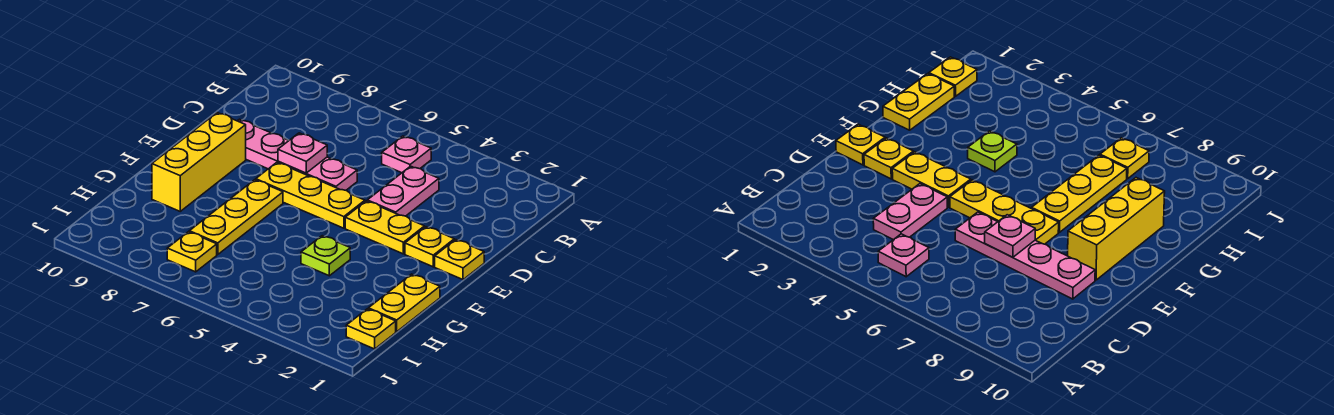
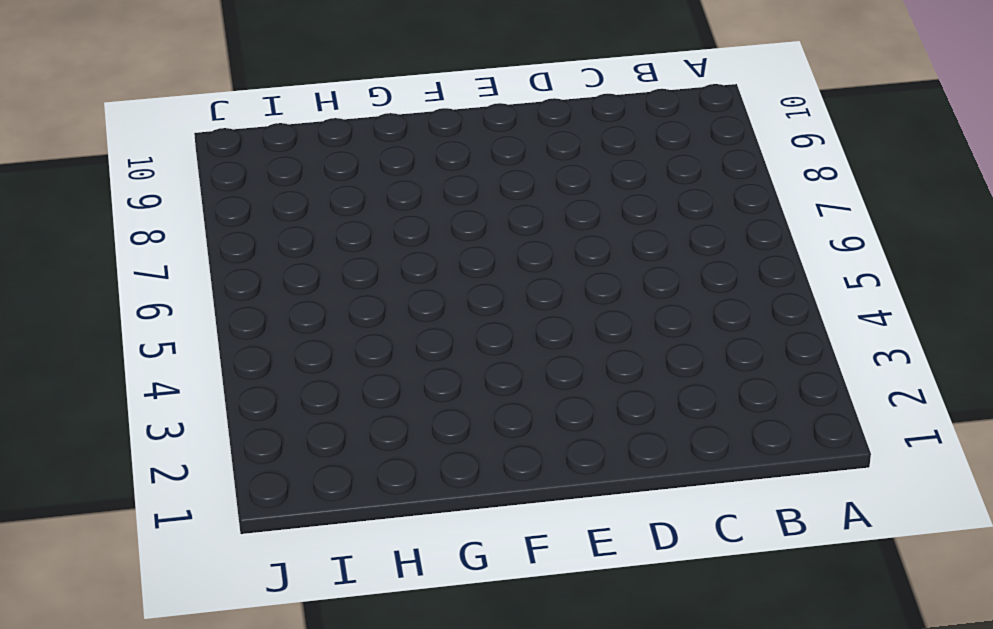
none -> pink 1x1 plate [382,136,431,173]
none -> pink 1x2 plate [367,166,439,216]
none -> pink 1x4 plate [238,119,357,190]

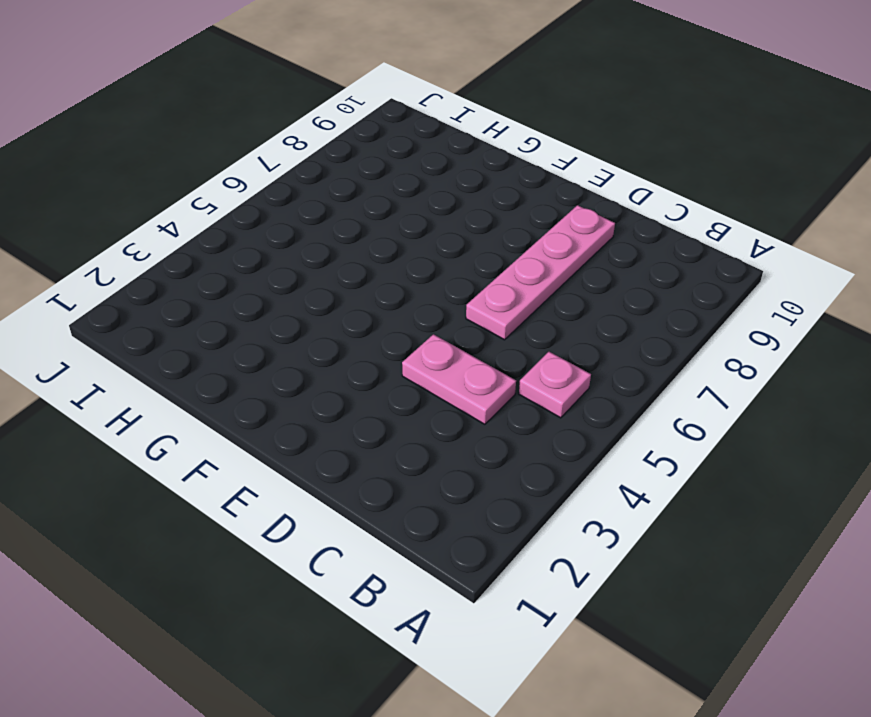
none -> yellow 1x1 plate [435,240,484,280]
none -> yellow 1x1 plate [405,227,454,267]
none -> yellow 1x2 plate [345,201,425,254]

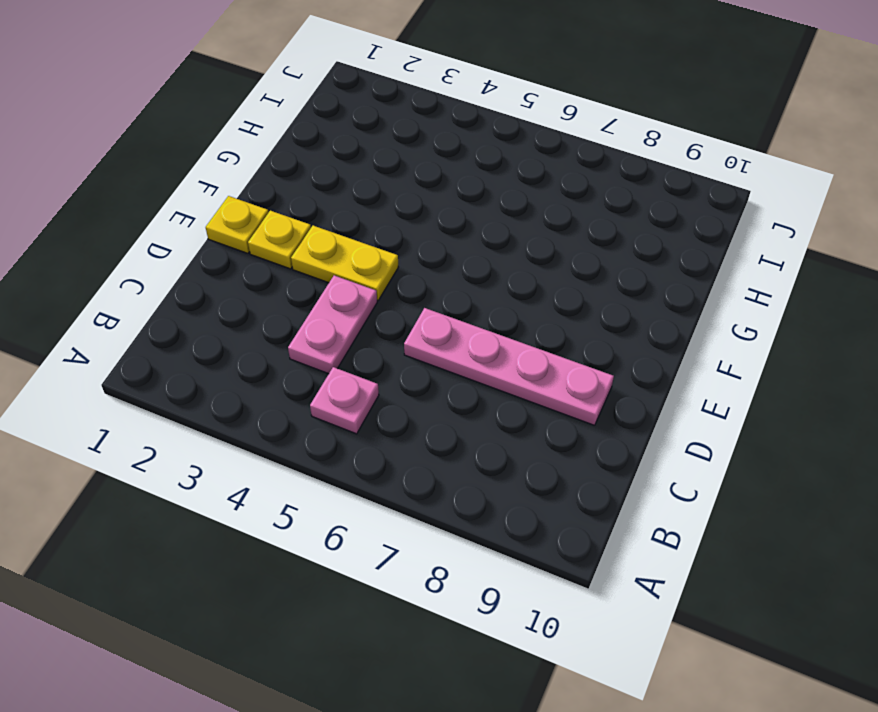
none -> yellow 1x3 plate [256,163,365,228]
none -> yellow 1x3 brick [152,113,246,211]
none -> yellow 1x3 plate [189,180,283,255]

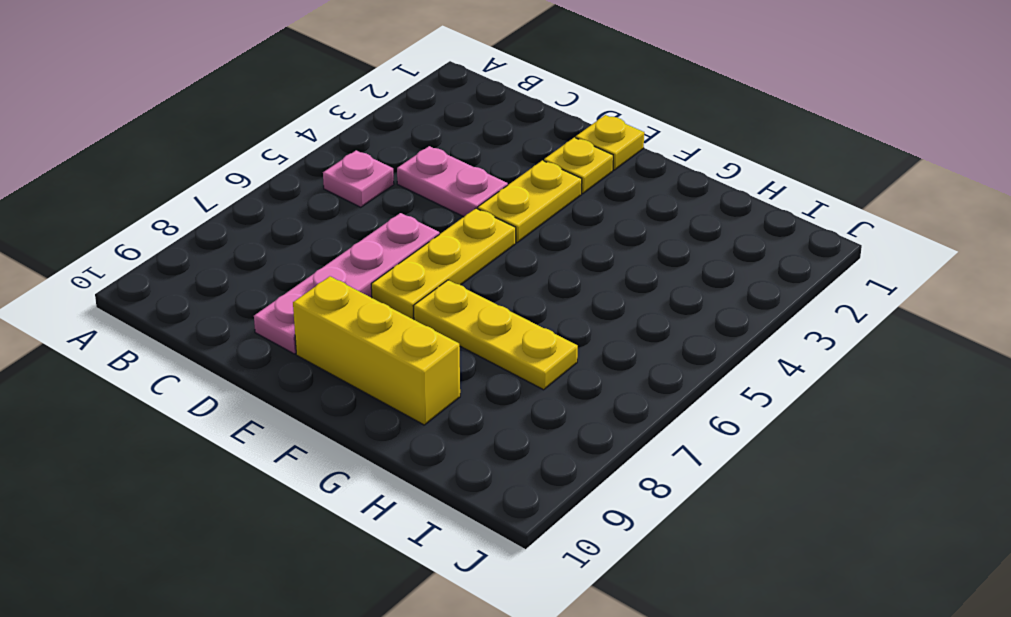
none -> yellow 1x2 plate [368,274,440,332]
none -> lime 1x1 plate [301,236,350,276]
none -> yellow 1x1 plate [346,309,396,349]

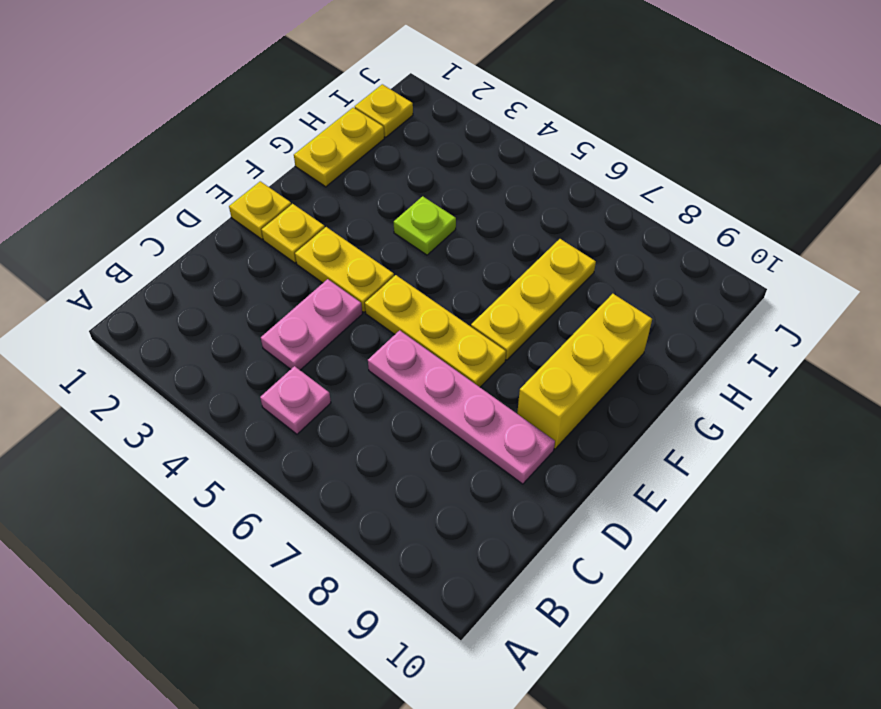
none -> yellow 1x1 plate [167,232,217,272]
none -> pink 1x1 plate [278,133,327,173]

